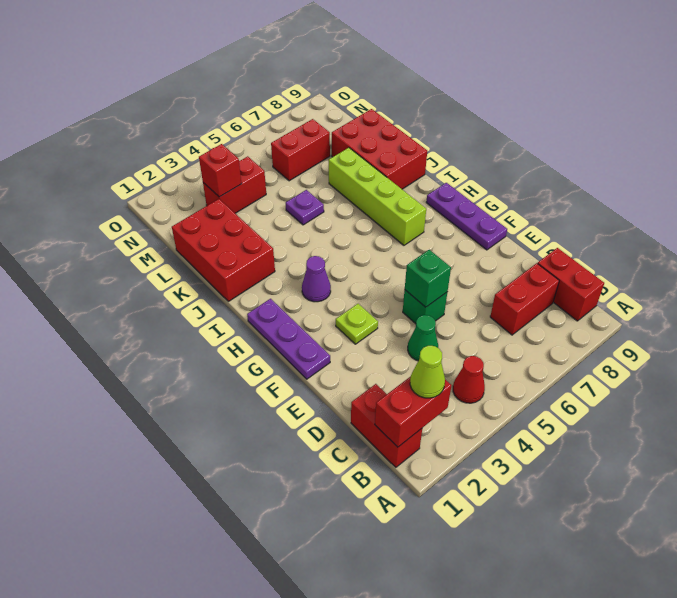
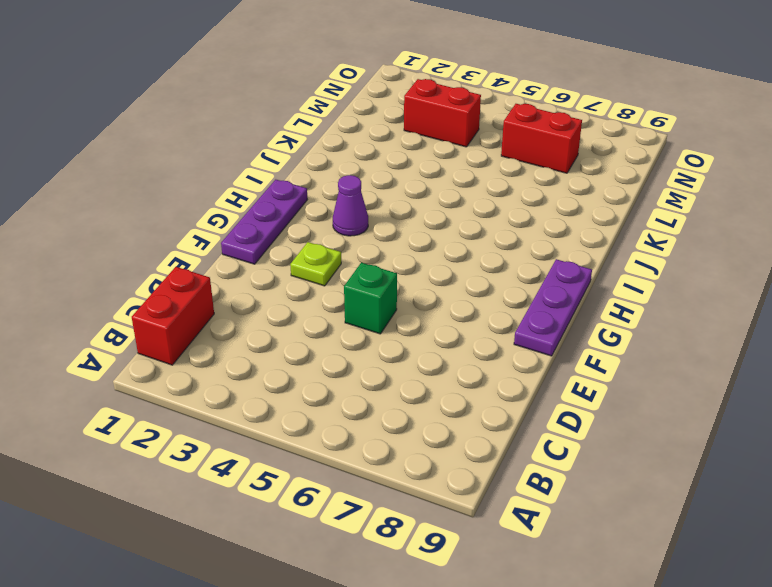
none -> red 1x1 cone [453,356,485,403]
none -> red 1x2 brick [538,248,604,321]
none -> red 1x2 brick [490,263,559,335]

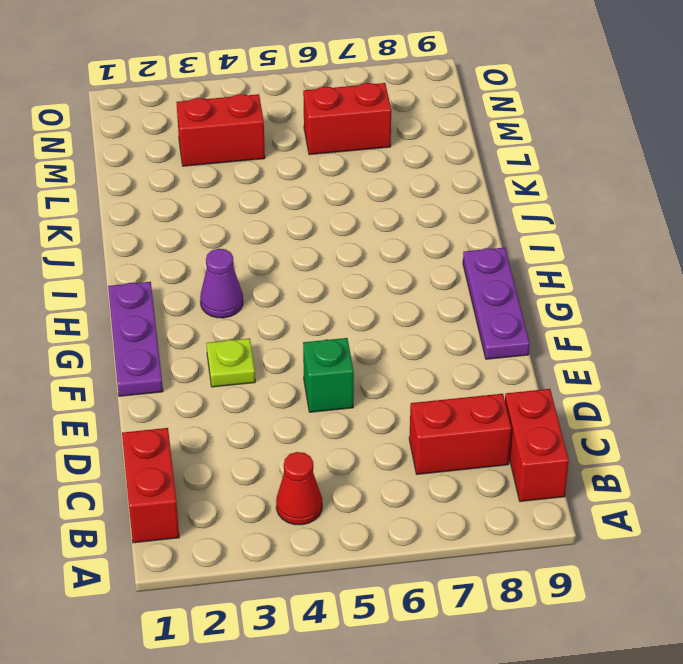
none -> green 1x1 cone [408,315,438,361]
none -> lime 1x4 brick [329,148,426,245]
none -> red 2x3 brick [172,199,275,301]

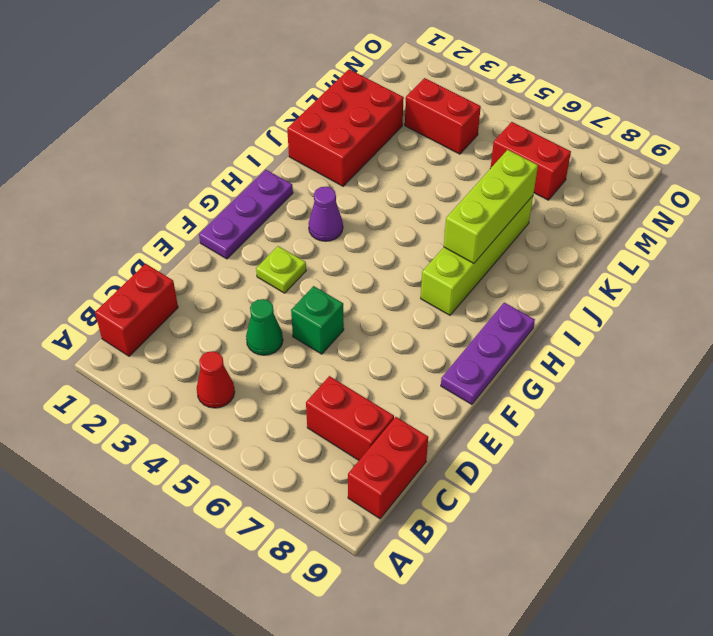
lime 1x3 brick [444,150,538,263] -> none
none -> red 2x3 brick [332,109,427,189]
none -> purple 1x1 plate [286,190,324,225]
none -> red 1x2 brick [375,376,451,447]

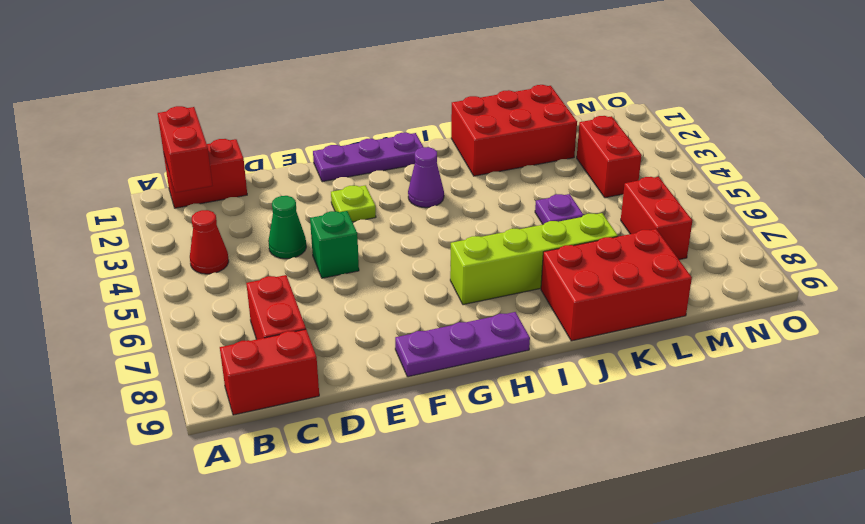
none -> green 1x1 brick [405,250,451,307]
none -> red 1x1 brick [199,144,242,197]
none -> lime 1x1 cone [410,346,445,398]

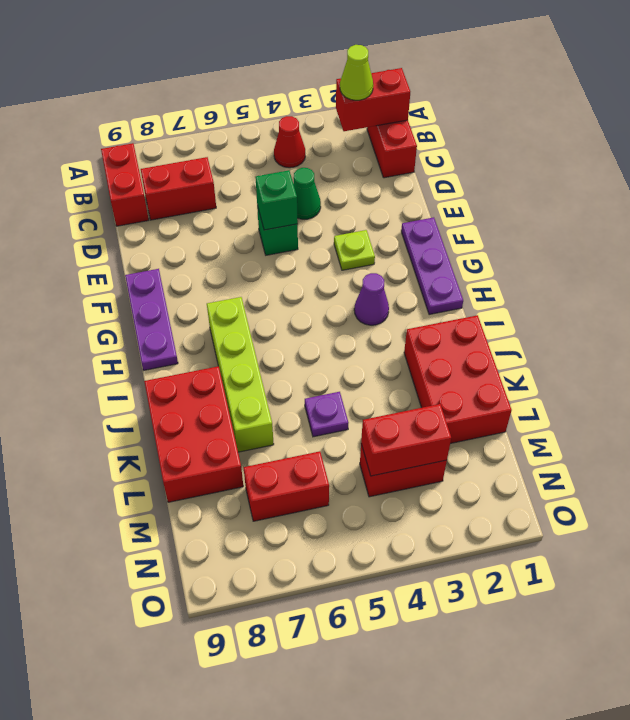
red 1x2 brick [361,404,451,476] -> red 1x1 brick [199,144,242,197]

